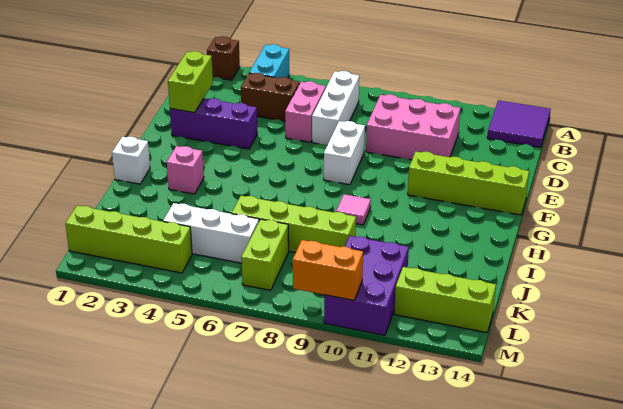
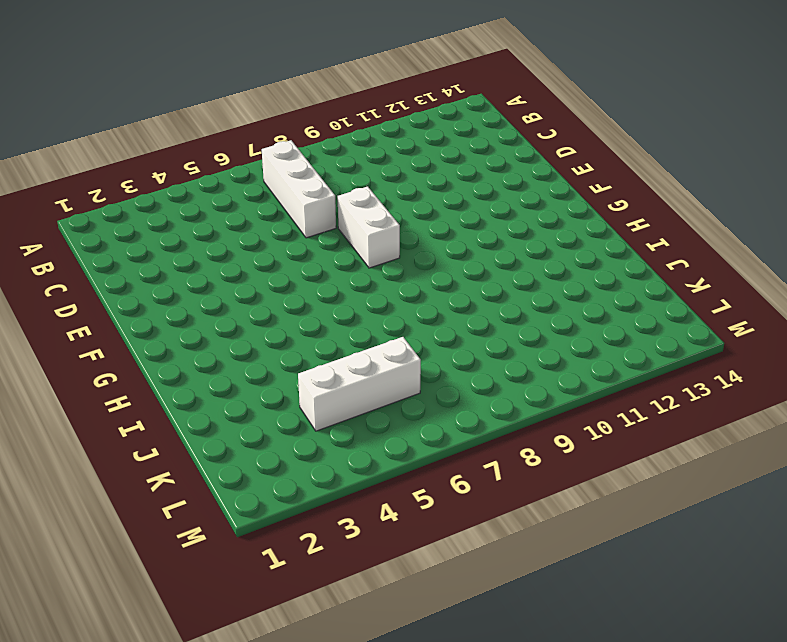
none -> brown 1x1 brick [207,36,240,80]
none -> cyan 1x2 brick [249,44,289,78]
none -> purple 2x2 tile [487,100,551,148]

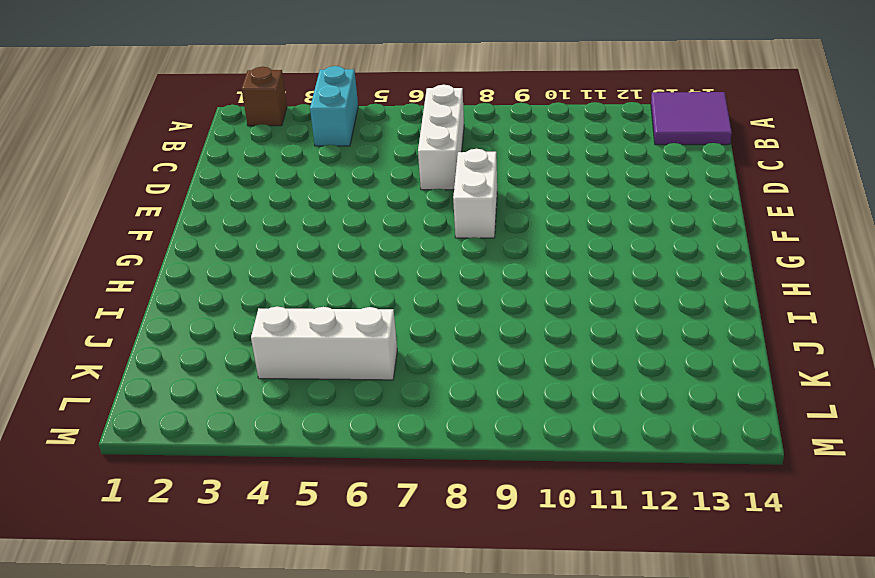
none -> brown 1x2 brick [241,73,300,121]
none -> pink 1x2 brick [285,81,326,142]
none -> pink 2x3 brick [366,94,460,160]

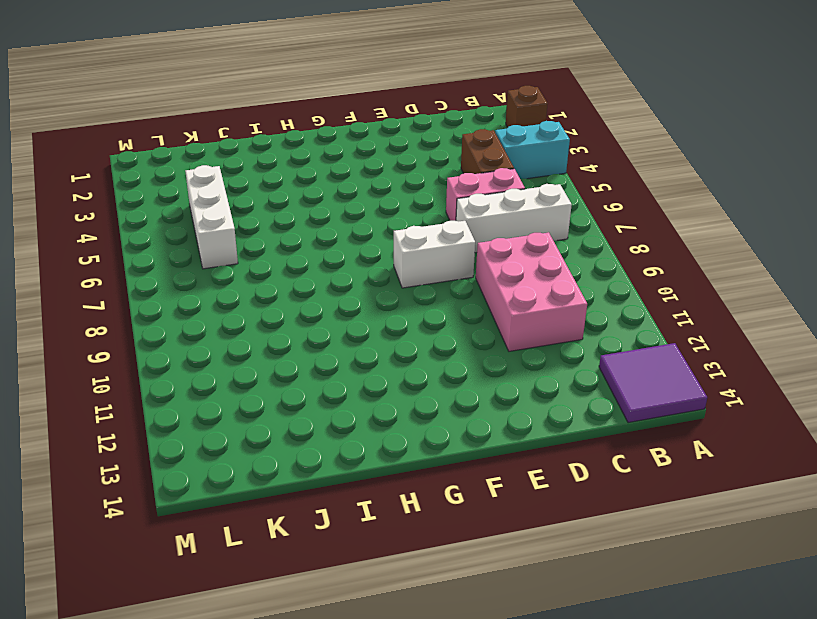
none -> purple 1x3 brick [170,98,257,149]
none -> lime 1x4 brick [408,152,529,215]
none -> white 1x1 brick [112,137,150,184]

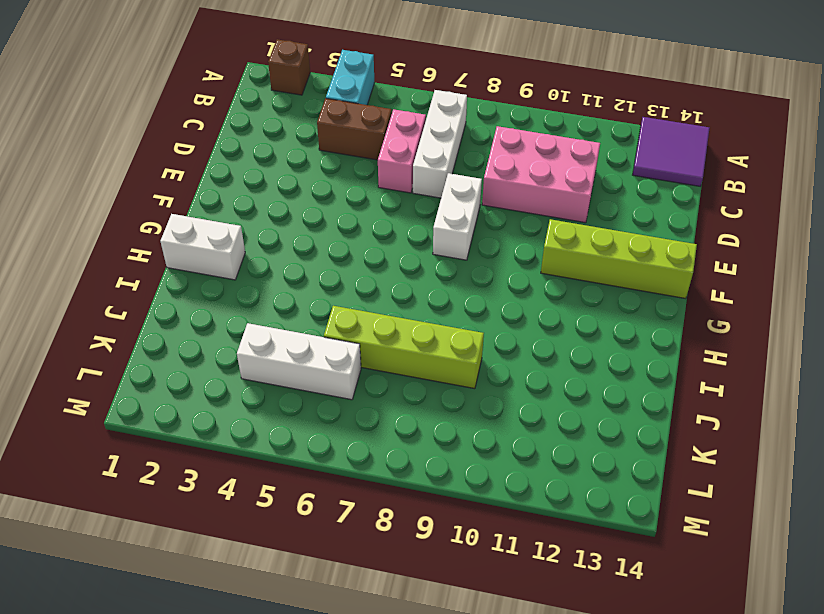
white 1x2 brick [160,214,245,280] -> white 1x1 brick [112,137,150,184]
none -> purple 1x3 brick [170,98,257,149]
none -> pink 1x1 brick [167,146,204,194]
none -> pink 1x1 tile [336,194,371,225]

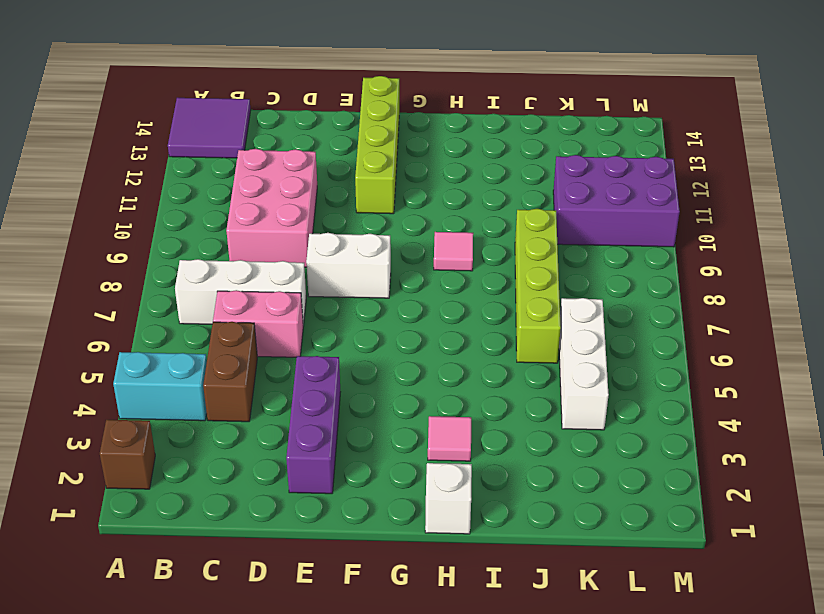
pink 1x1 tile [428,416,471,461] -> pink 1x1 brick [167,146,204,194]
none -> lime 1x2 brick [241,219,289,290]
none -> lime 1x4 brick [65,206,192,273]
none -> lime 1x3 brick [394,267,496,333]

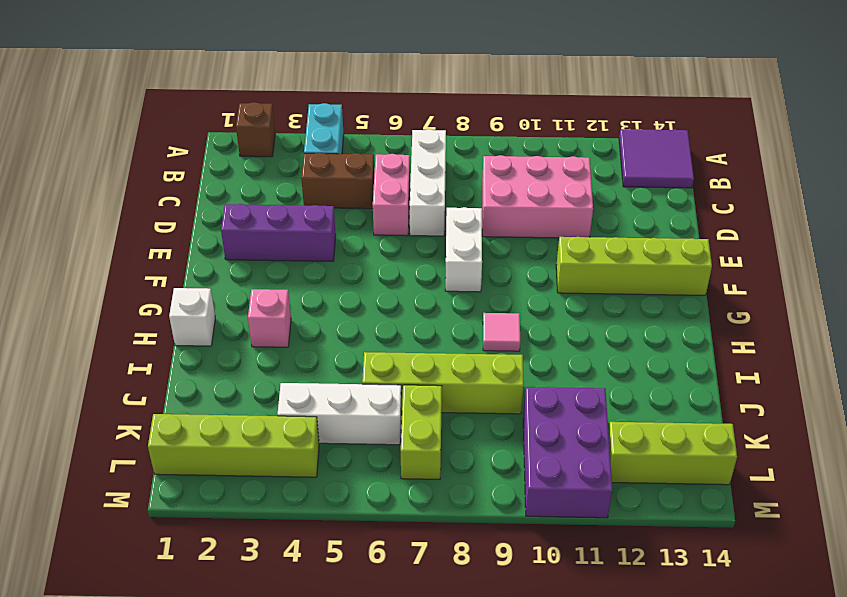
none -> lime 1x2 brick [168,51,213,113]
none -> orange 1x2 brick [293,240,363,300]

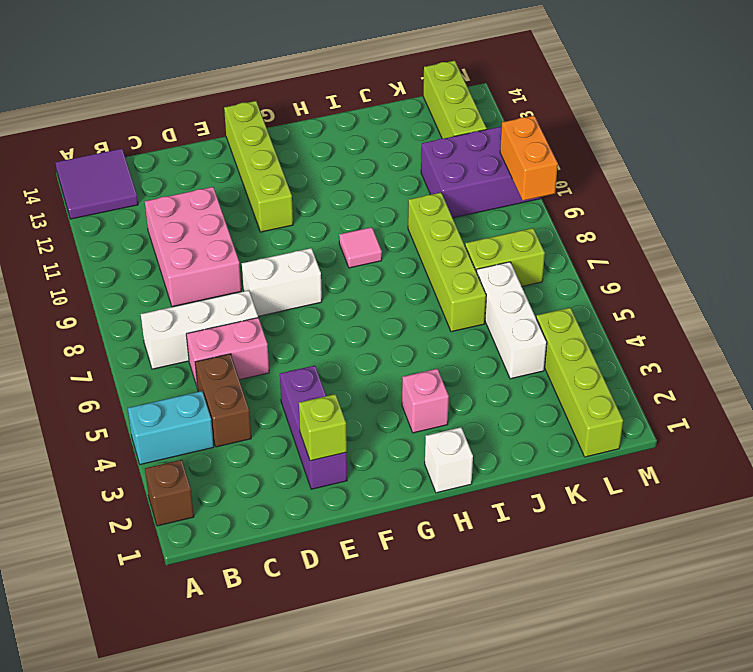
lime 1x1 brick [299,394,347,461] -> lime 1x2 brick [168,51,213,113]

